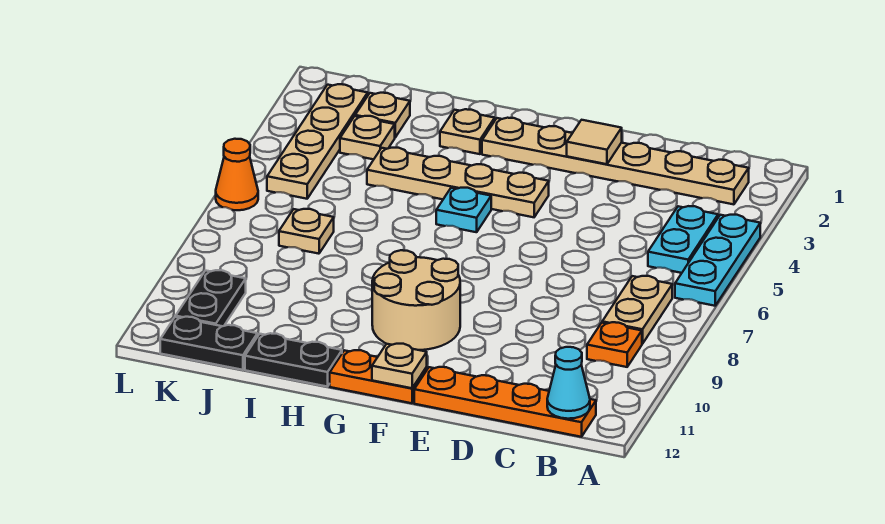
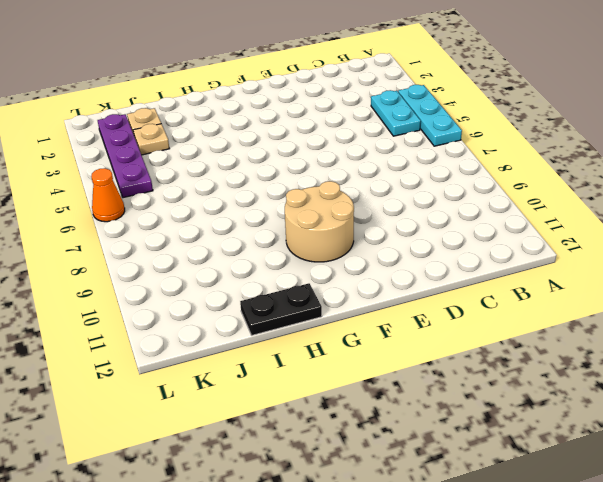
purple 1x4 plate [98,114,153,198] -> tan 1x4 plate [267,84,368,199]
none -> tan 1x6 plate [482,118,749,204]
none -> tan 1x2 plate [602,276,672,344]
none -> orange 1x1 plate [587,322,642,367]

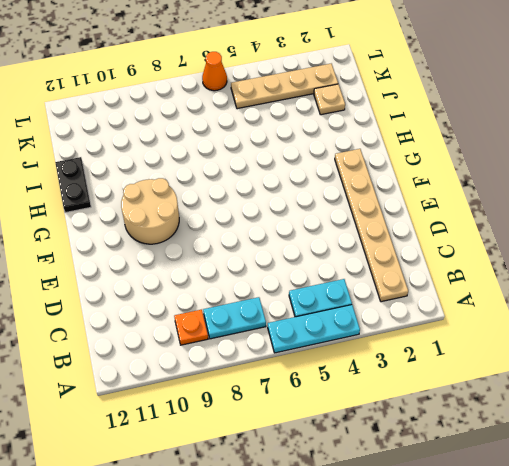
cyan 1x2 plate [203,297,266,339] -> tan 1x2 plate [602,276,672,344]
none -> orange 1x4 plate [414,367,596,437]
none -> tan 1x4 plate [367,148,549,217]
none -> orange 1x2 plate [330,350,427,403]

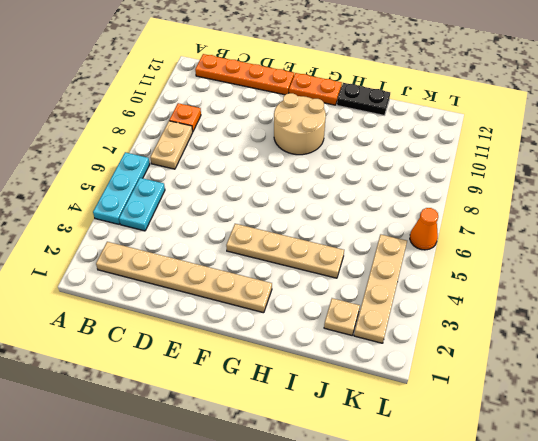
none -> cyan 1x1 plate [436,188,491,232]
none -> tan 1x1 plate [440,109,495,154]
none -> tan 1x1 plate [340,116,395,159]

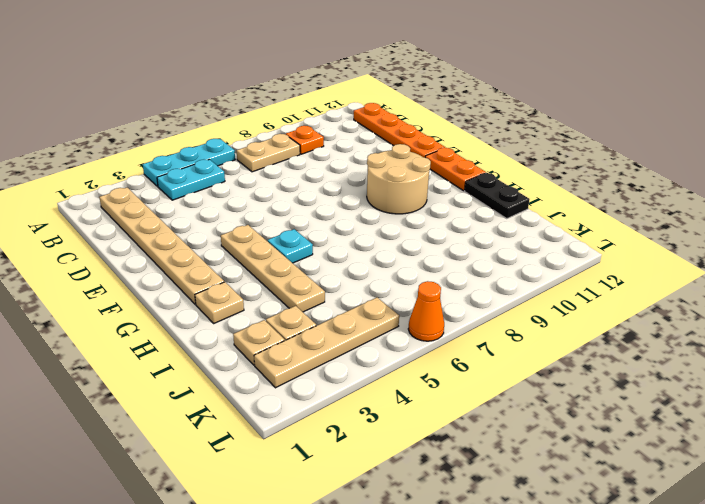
none -> tan 1x1 plate [279,209,334,254]
none -> black 1x2 plate [160,317,257,370]
none -> black 1x2 plate [176,270,246,326]

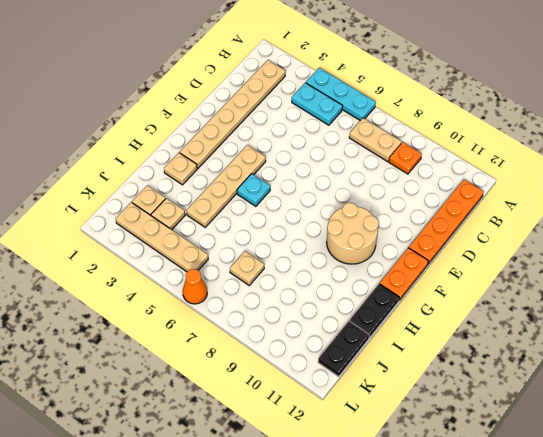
none -> black 1x2 plate [176,270,246,326]
none -> cyan 1x1 cone [547,347,590,419]
none -> tan 1x1 tile [567,120,622,164]

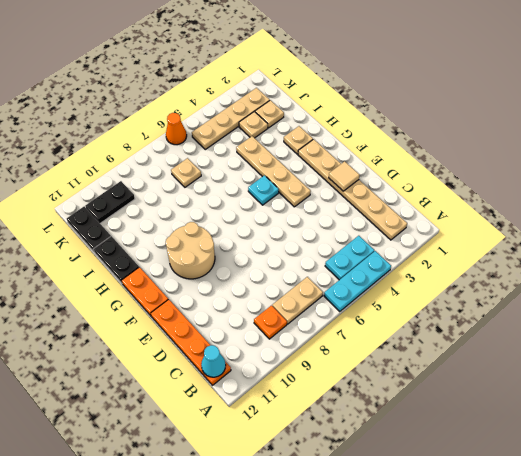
none -> tan 1x1 plate [372,344,427,388]

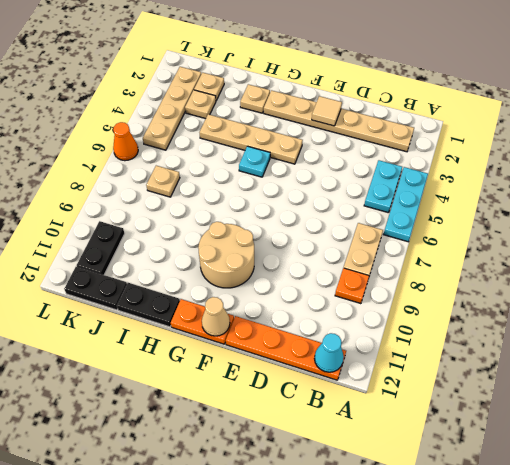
tan 1x1 cone [202,297,230,336] -> tan 1x1 plate [372,344,427,388]

